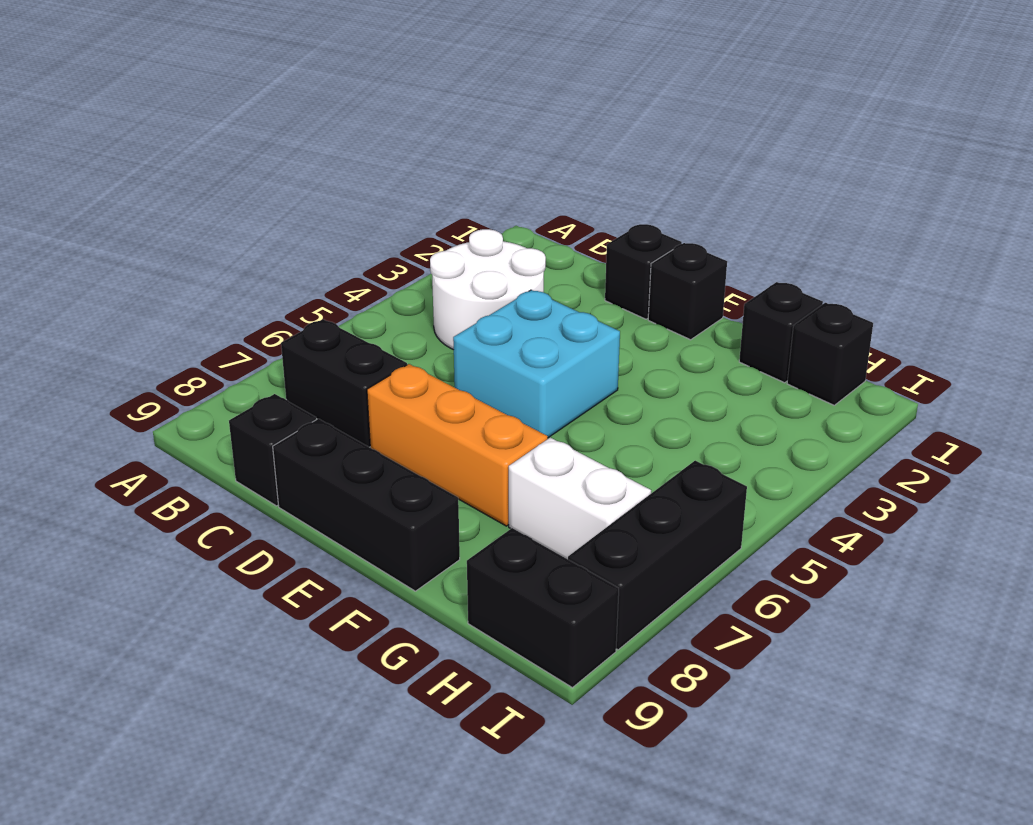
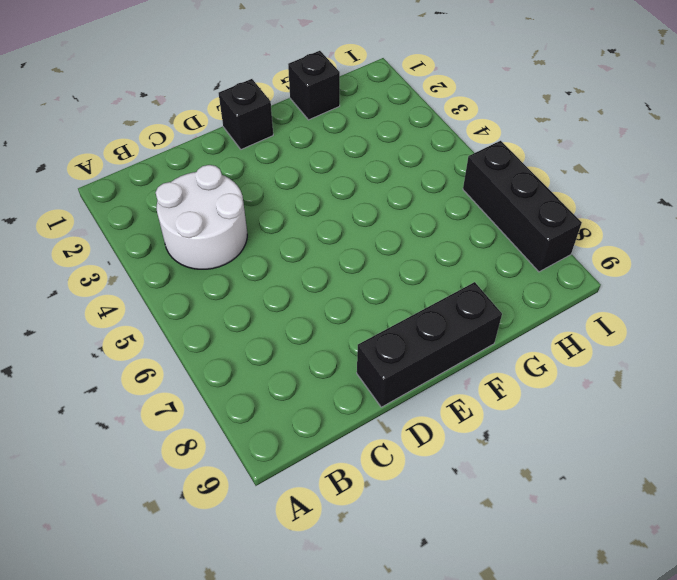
none -> black 1x2 brick [281,319,407,447]
none -> black 1x1 brick [229,394,317,506]
none -> black 1x1 brick [605,224,682,319]

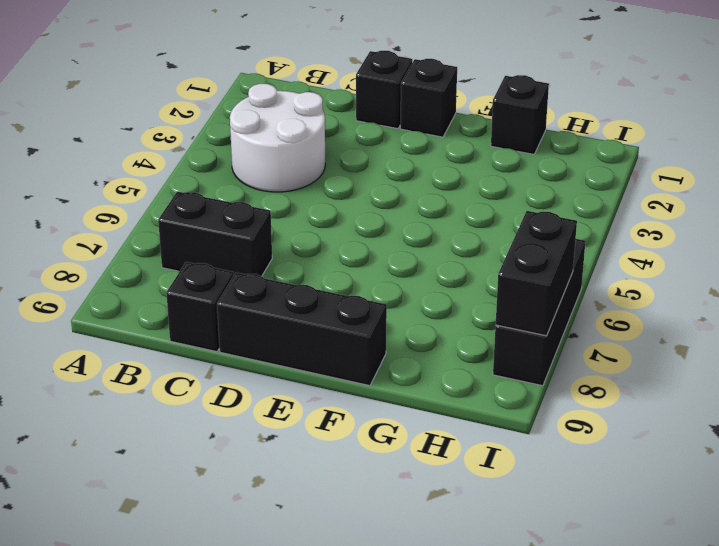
black 1x2 brick [496,211,577,336] -> black 1x2 brick turned to [467,528,619,688]
none -> cyan 2x2 brick [453,290,620,438]
none -> orange 1x3 brick [367,364,548,526]
none -> white 1x2 brick [509,438,651,559]

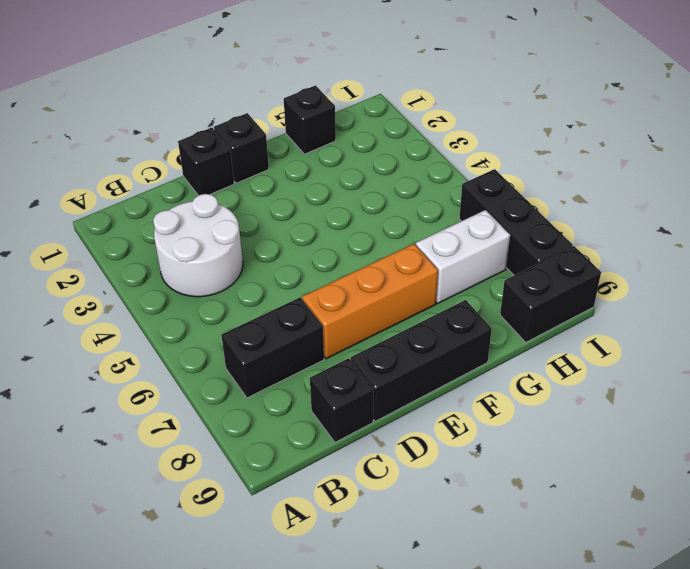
none -> cyan 2x2 brick [453,290,620,438]
none -> black 1x1 brick [787,303,873,405]

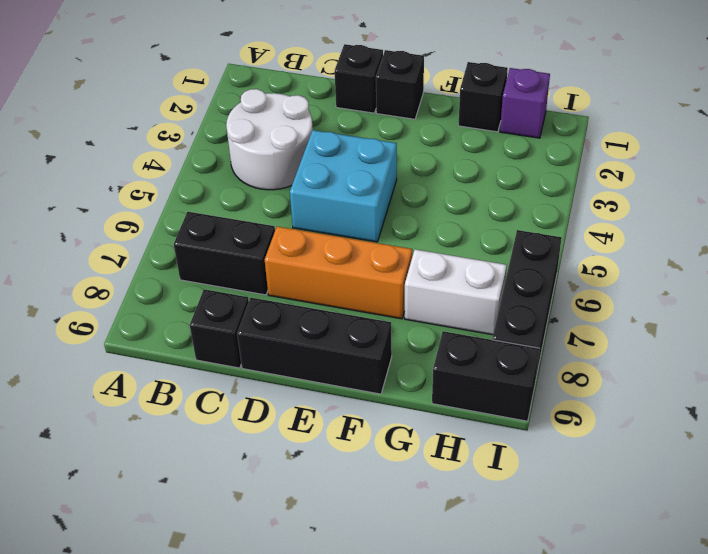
purple 1x1 brick [500,68,550,138] -> black 1x1 brick [787,303,873,405]

